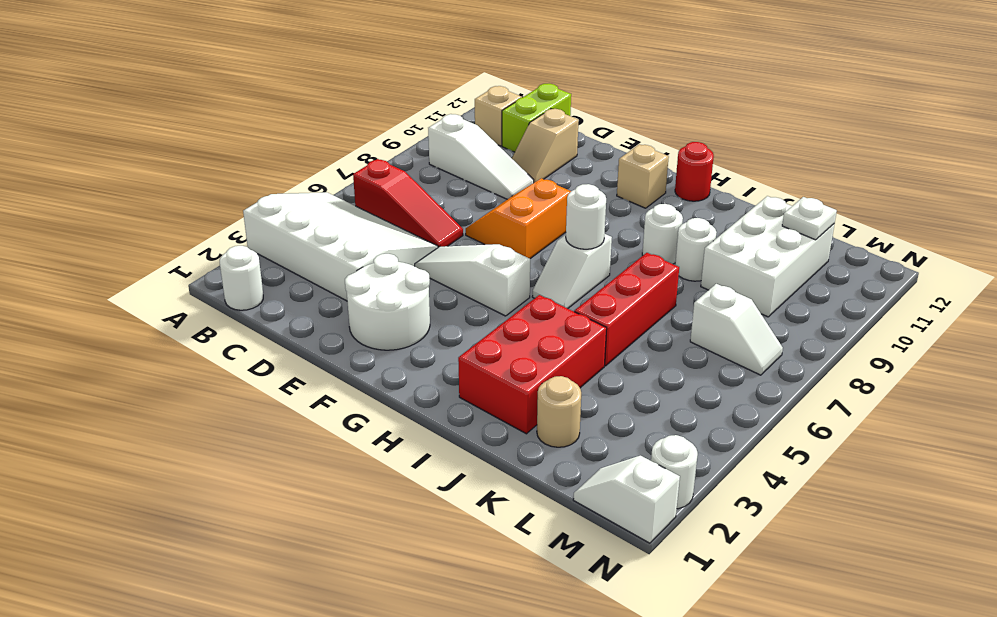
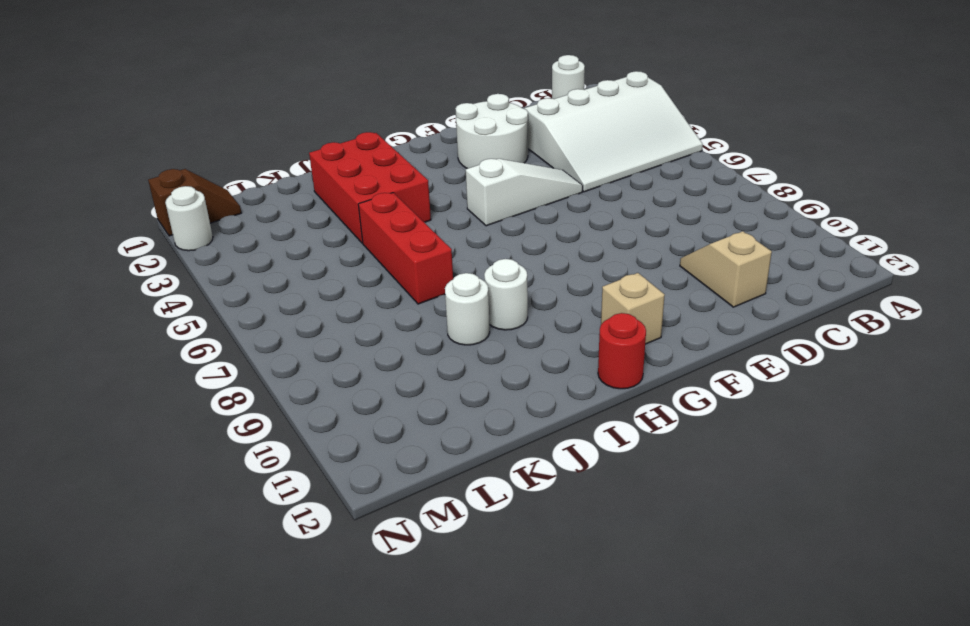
brown 1x2 slope [148,169,241,236] -> white 1x2 slope [573,456,680,543]
none -> red 1x3 slope [353,159,463,247]
none -> white 1x3 slope [428,114,534,199]
none -> tan 1x1 brick [475,86,522,146]

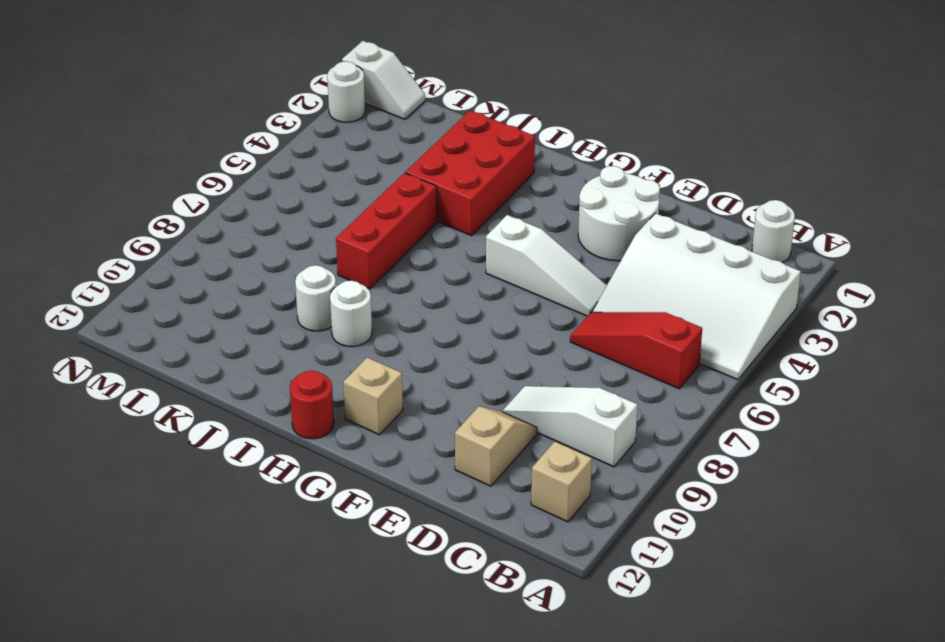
none -> lime 1x2 brick [502,84,571,152]
none -> orange 2x2 slope [466,178,571,259]
none -> white 1x2 slope [532,234,612,309]

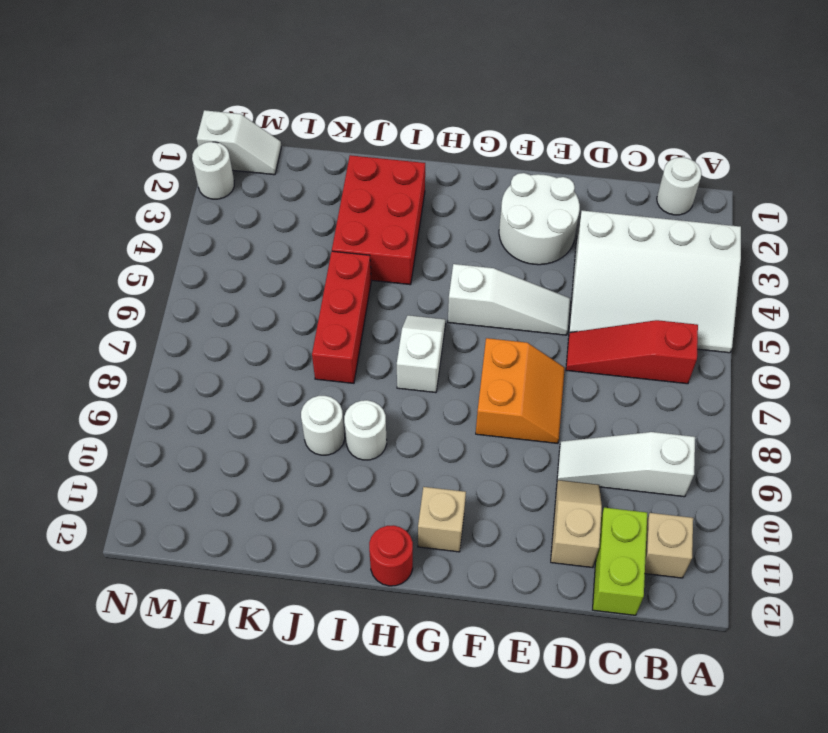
none -> tan 1x1 round brick [537,376,581,447]
none -> white 2x3 brick [701,196,834,317]
none -> white 1x2 slope [690,284,783,375]

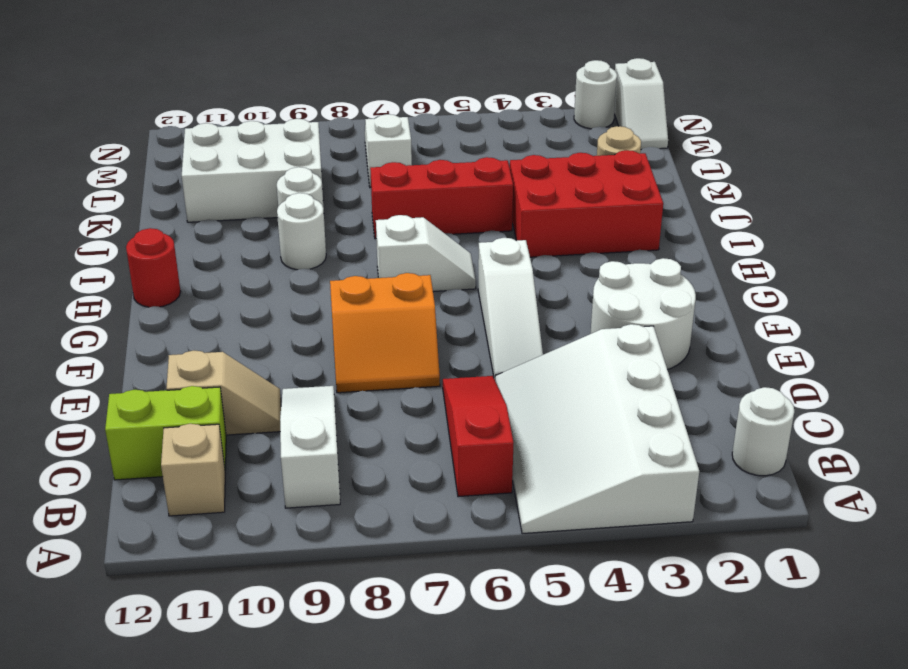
none -> tan 1x1 brick [617,144,669,208]
none -> white 1x1 round brick [566,184,606,249]
none -> white 1x1 plate [782,197,837,240]

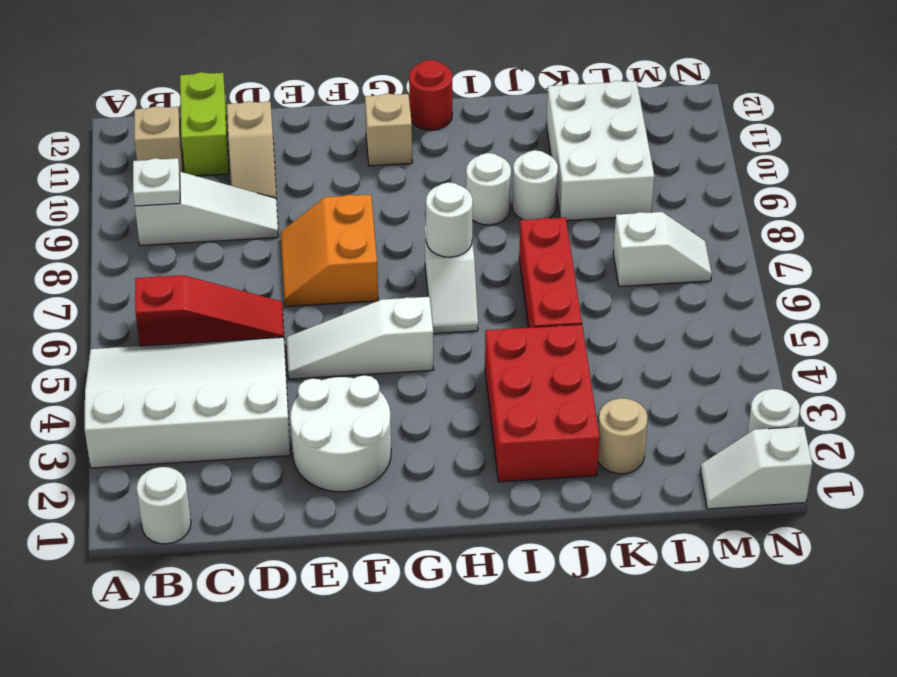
white 1x1 plate [133,158,180,206] -> white 1x1 plate moved to [782,197,837,240]

